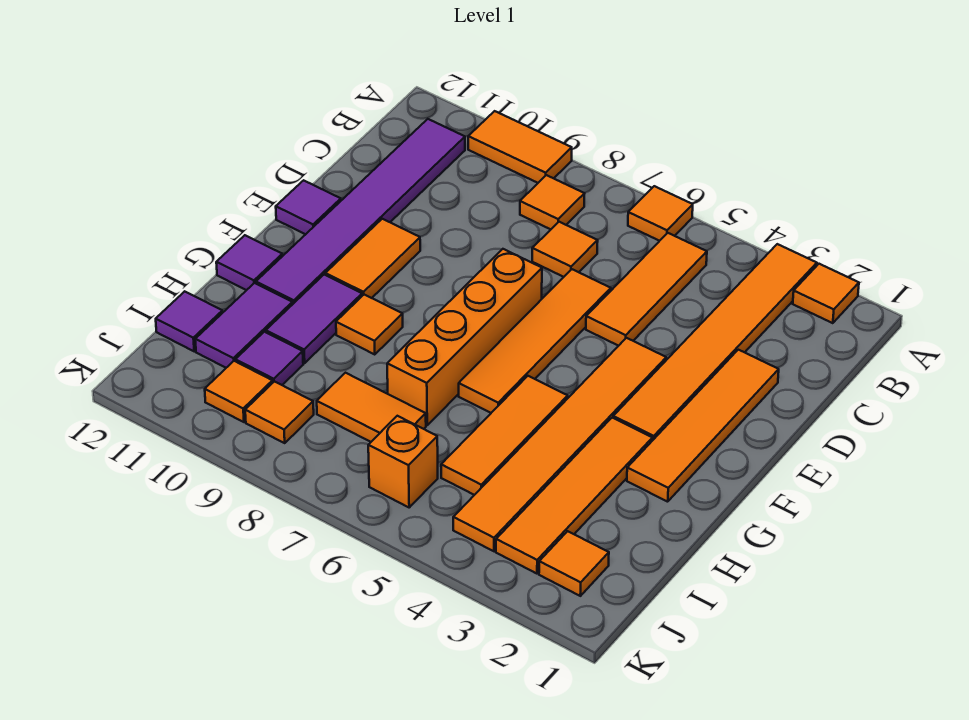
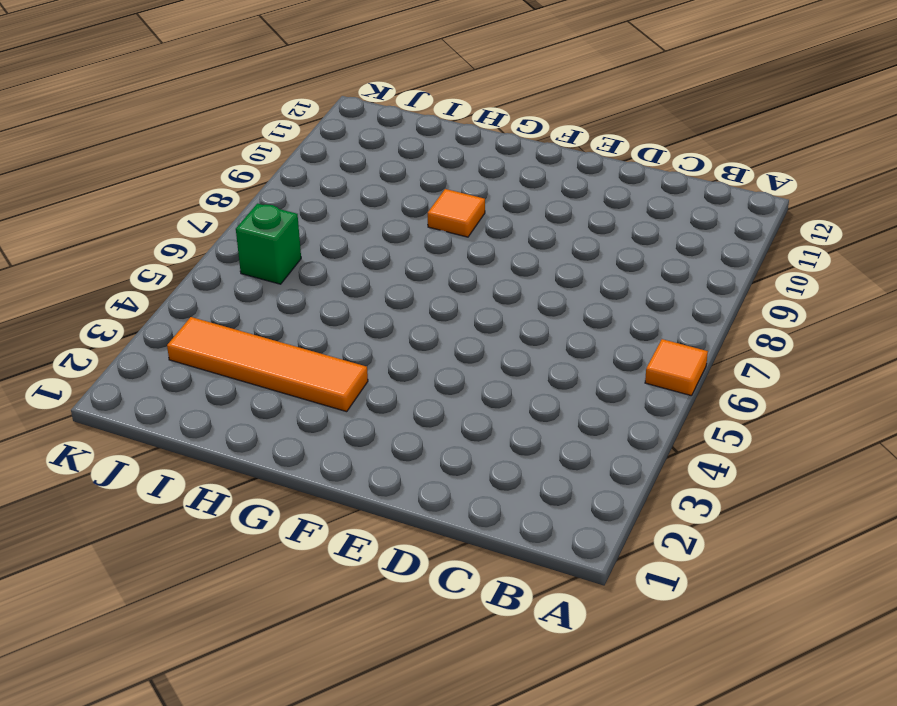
green 1x1 brick [236,204,301,284] -> orange 1x1 brick [368,416,438,507]
none -> orange 1x1 tile [793,264,859,323]
none -> orange 1x6 tile [613,244,817,441]
none -> orange 1x2 tile [468,111,572,183]

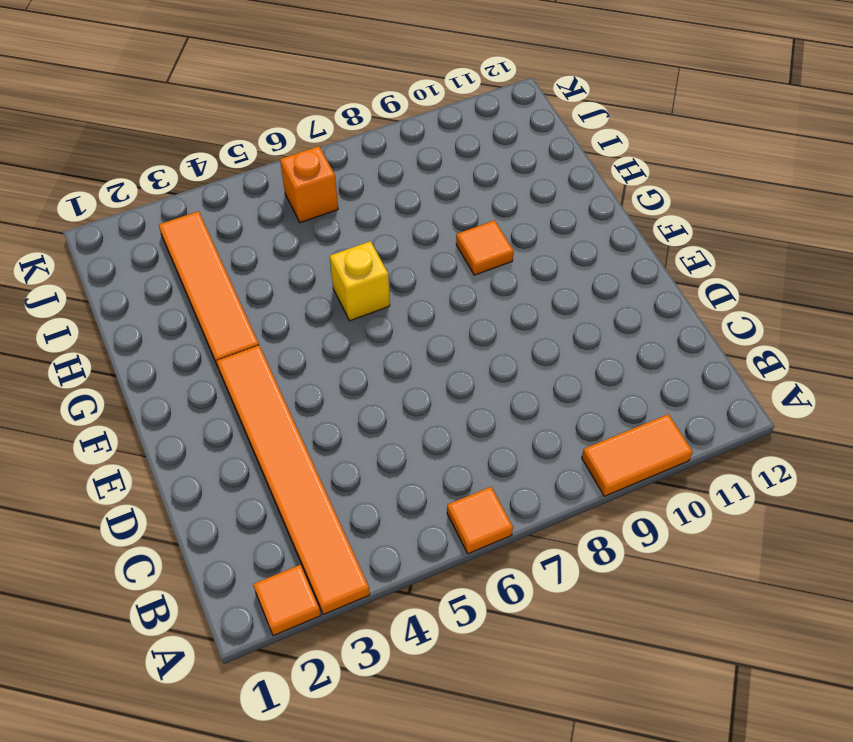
yellow 1x1 brick [330,241,390,321] -> orange 1x4 tile [459,269,611,413]
none -> orange 1x3 tile [586,233,707,346]
none -> orange 1x1 tile [520,175,585,229]
none -> purple 1x6 tile [256,119,465,304]

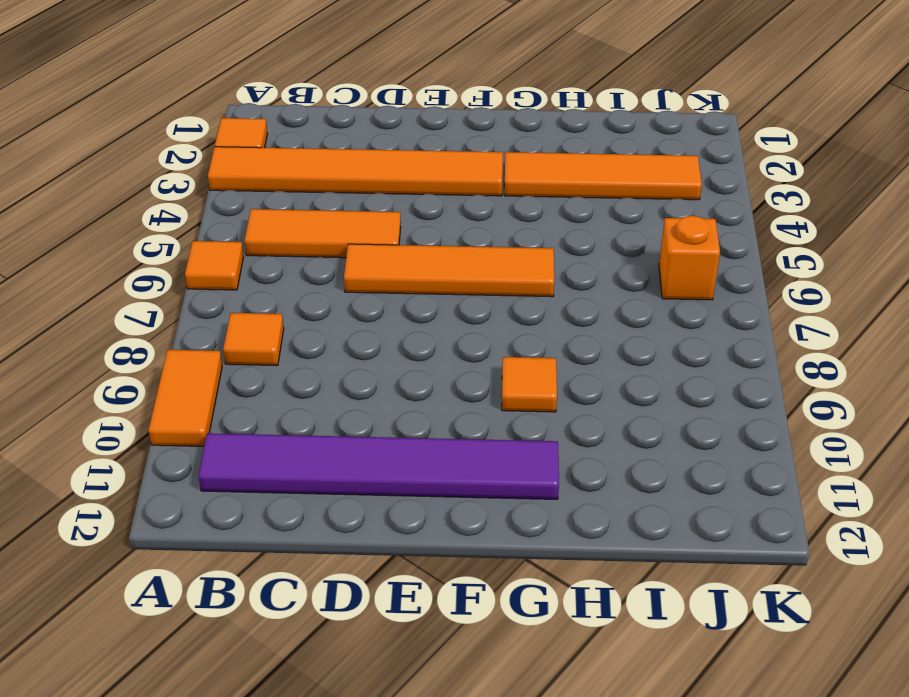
none -> orange 1x1 tile [532,222,598,277]
none -> orange 1x4 tile [627,350,779,502]
none -> orange 1x6 tile [453,338,666,551]

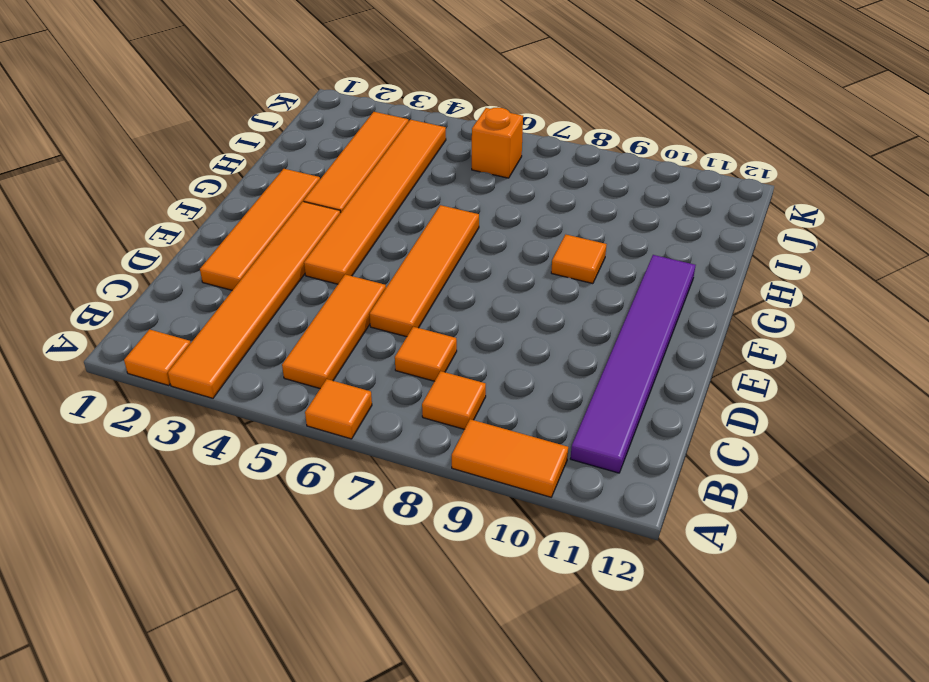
none -> orange 1x4 brick [387,249,542,425]
none -> orange 1x2 tile [325,219,420,298]
none -> purple 1x1 tile [276,180,341,234]

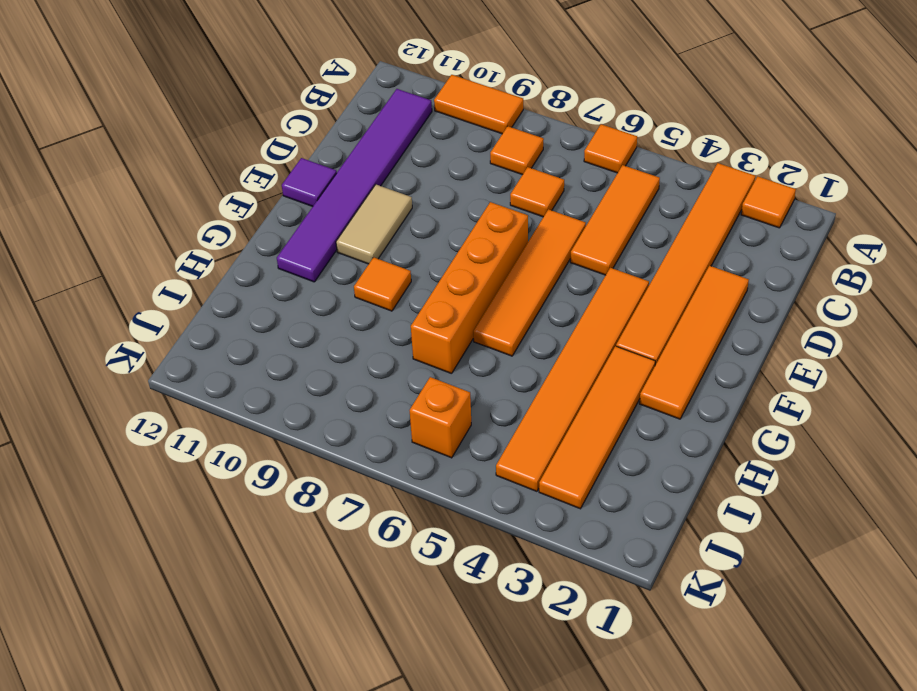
tan 1x2 tile [336,185,412,264] -> orange 1x2 tile [325,219,420,298]
none -> orange 1x3 tile [441,376,568,495]
none -> purple 1x2 tile [266,275,362,363]
none -> purple 1x1 tile [216,235,282,290]

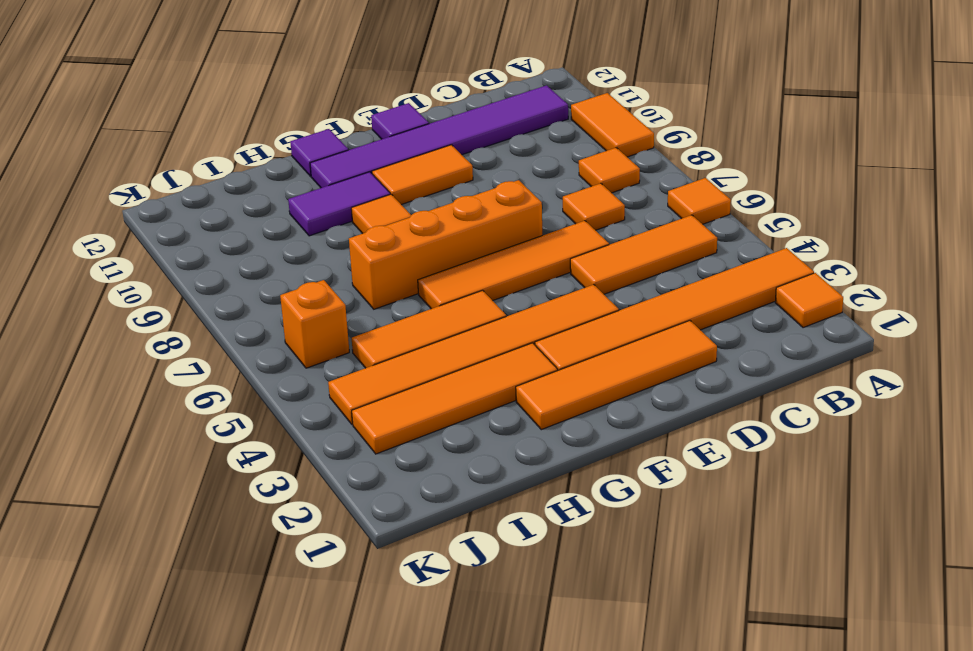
none -> purple 1x2 tile [195,283,293,368]
none -> orange 1x2 tile [317,373,426,442]
none -> purple 1x1 tile [235,332,303,385]

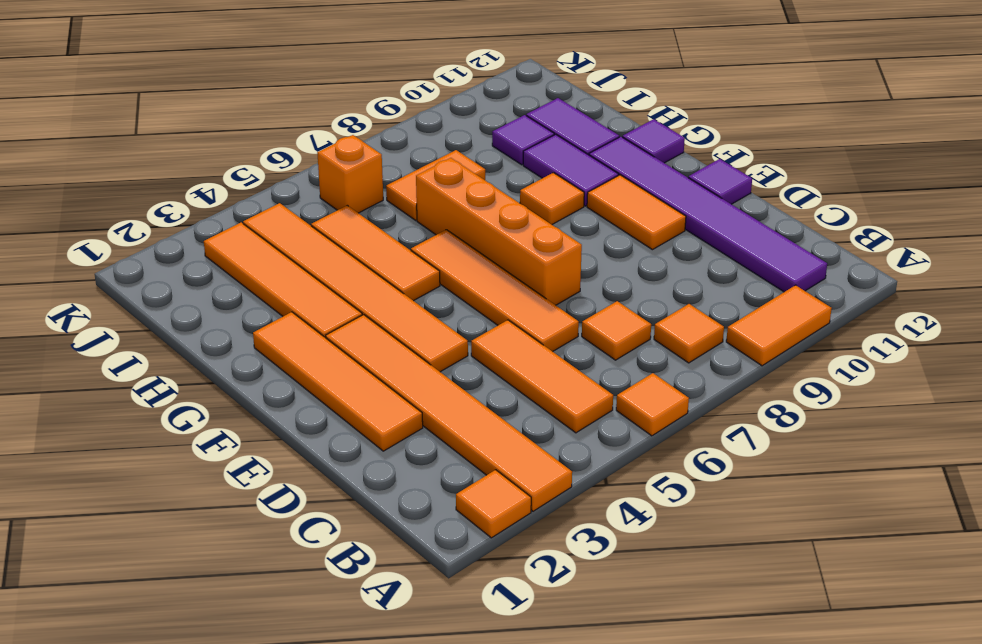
none -> purple 1x1 tile [156,291,223,351]
none -> orange 1x1 tile [539,531,609,596]
none -> orange 1x1 tile [245,382,314,443]

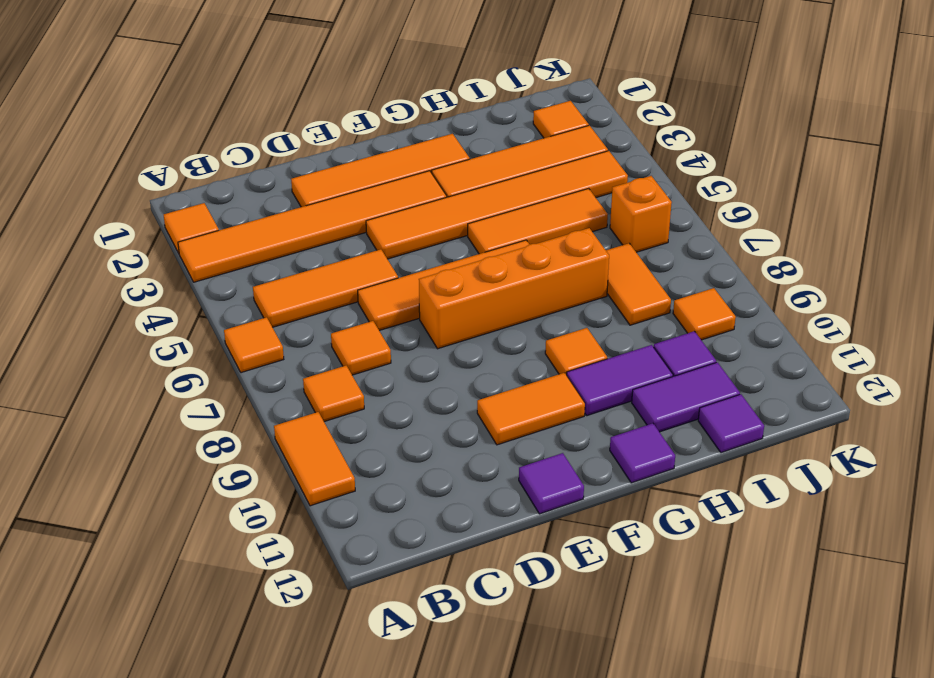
none -> purple 1x6 tile [256,119,465,304]
none -> orange 1x1 tile [205,361,273,422]

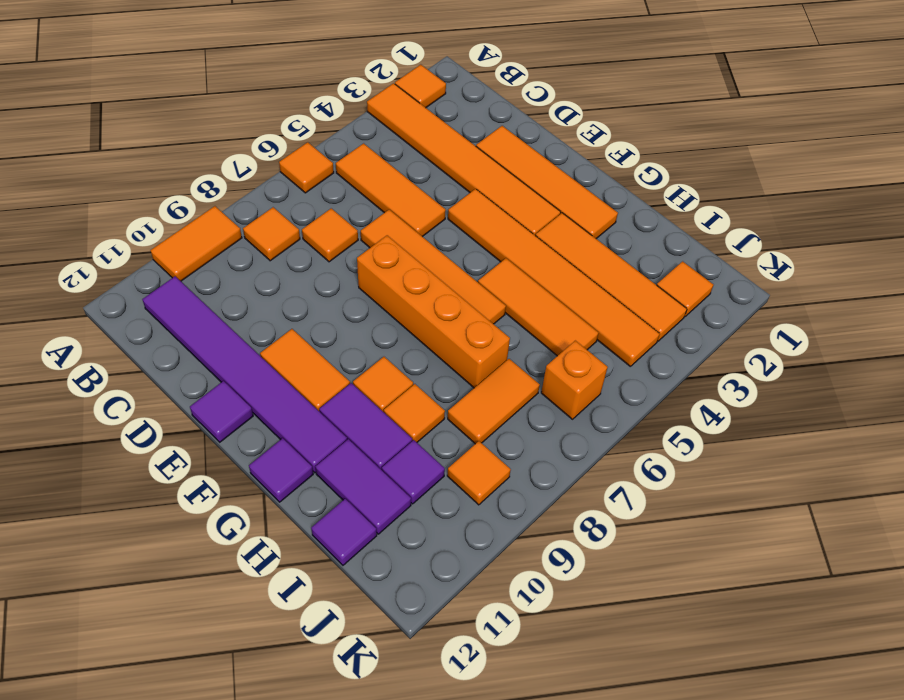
orange 1x1 tile [384,384,445,442] -> orange 1x1 tile moved to [205,361,273,422]

